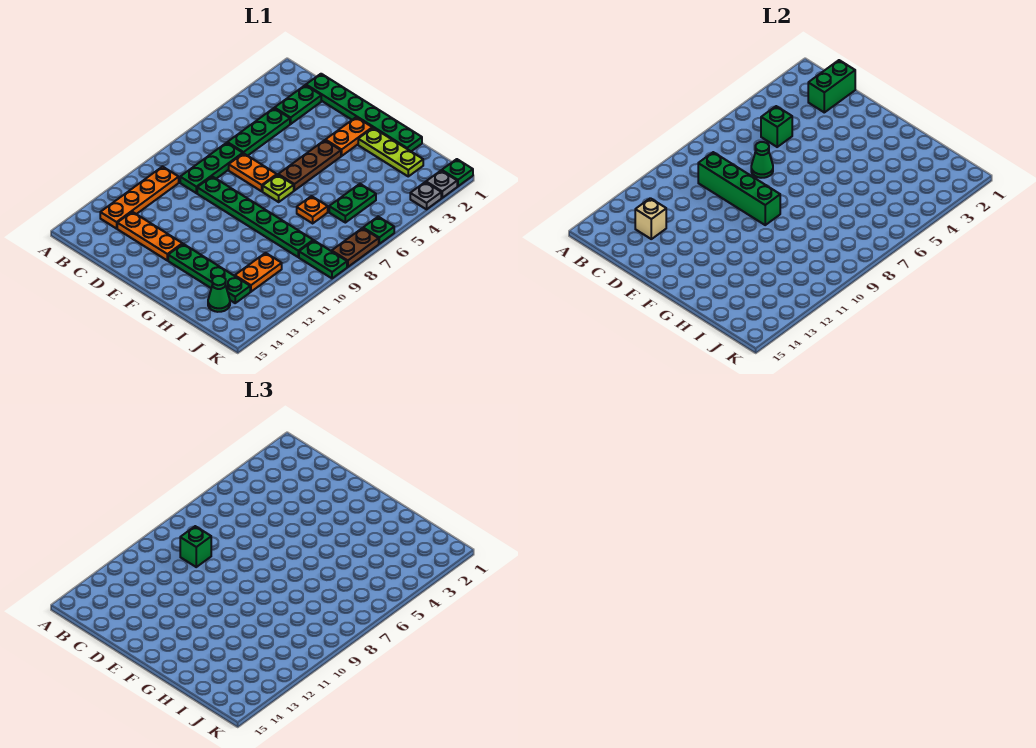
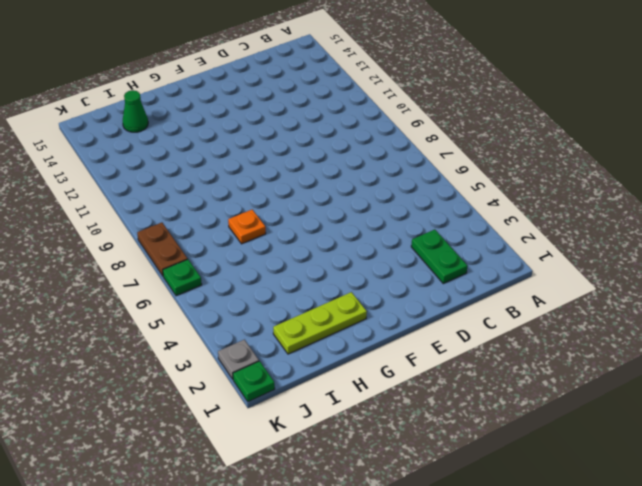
none -> orange 1x4 plate [100,167,179,229]
none -> green 1x6 plate [306,74,422,151]
none -> green 1x3 plate [227,108,290,156]

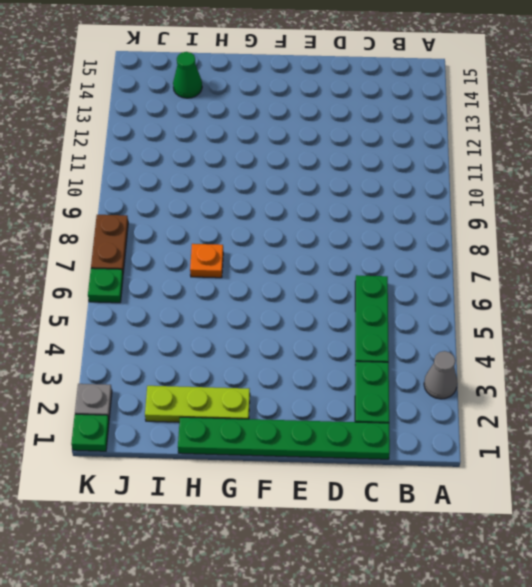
grey 1x1 cone [424,351,457,399] -> none
none -> orange 1x4 plate [100,167,179,229]
none -> green 1x3 plate [180,143,243,193]
none -> orange 1x3 plate [117,212,182,260]

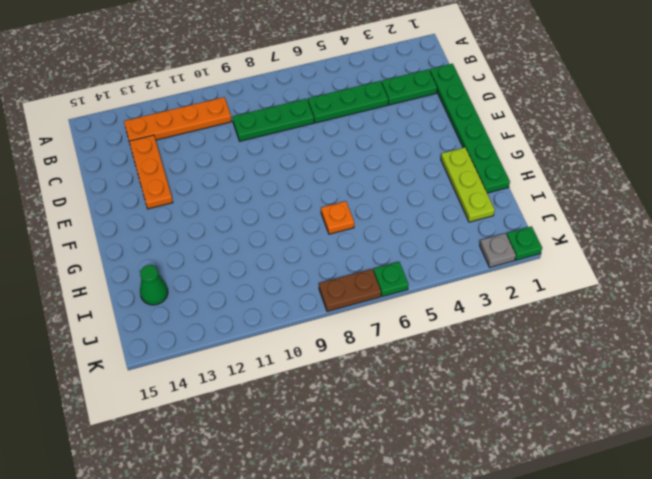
none -> orange 1x2 plate [229,153,277,191]
none -> green 1x6 plate [197,176,313,257]
none -> orange 1x2 plate [326,117,372,156]

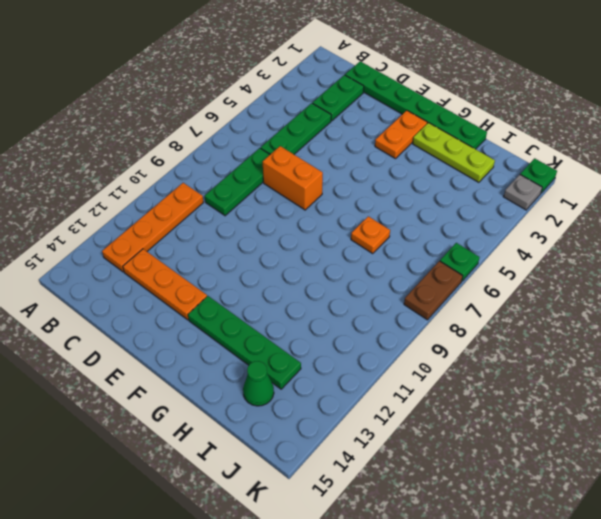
orange 1x2 brick [263,146,323,210] -> orange 1x2 plate [229,153,277,191]
none -> green 1x6 plate [197,176,313,257]
none -> brown 1x3 plate [278,140,341,191]
none -> lime 1x1 plate [263,175,294,202]

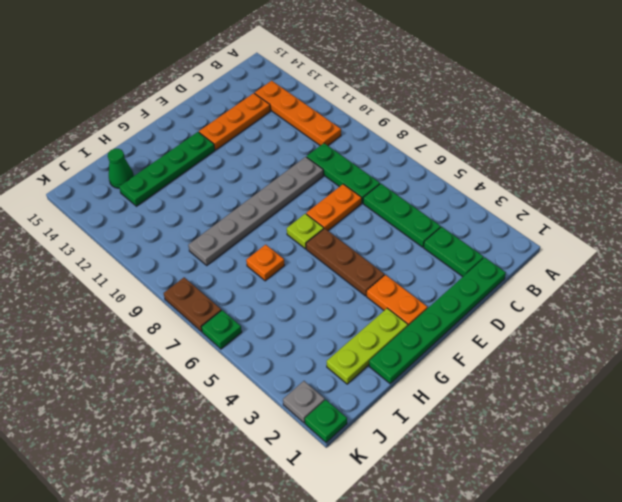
grey 1x6 plate [188,157,323,265] -> green 1x6 plate [197,176,313,257]
none -> green 1x2 plate [329,184,376,223]
none -> orange 1x2 plate [235,253,282,292]
none -> green 1x2 plate [299,241,347,278]

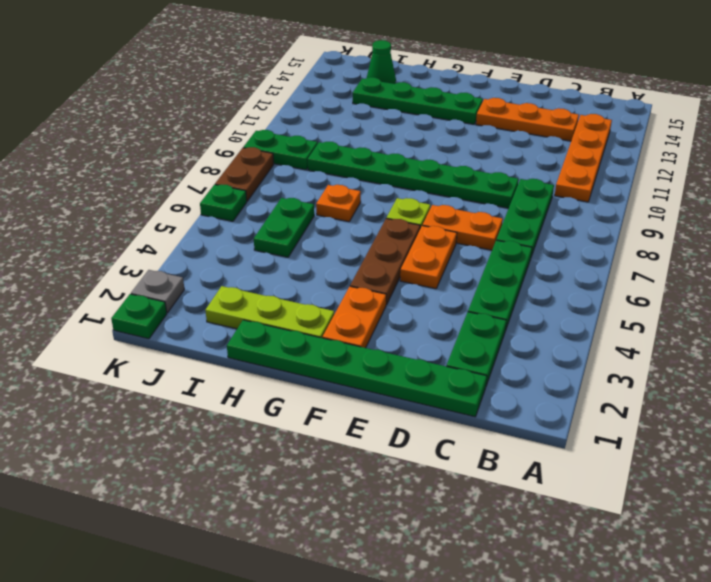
orange 1x2 plate [400,226,457,289] -> orange 1x2 plate moved to [235,253,282,292]
none -> grey 1x1 plate [410,182,441,209]
none -> green 1x2 brick [808,60,855,112]
none -> green 1x1 brick [761,106,792,147]

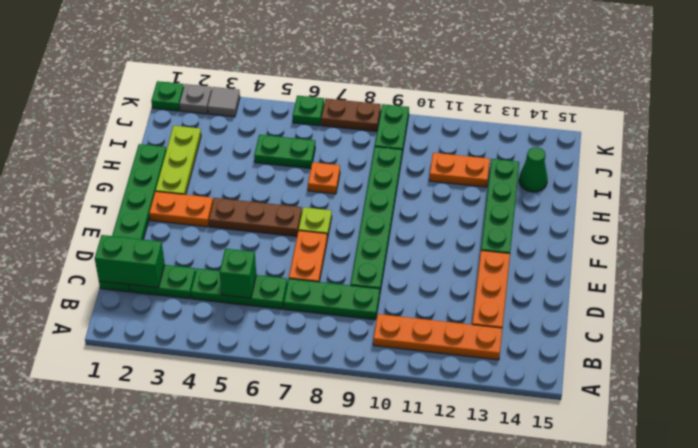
grey 1x1 tile [208,87,240,117] -> grey 1x1 plate [410,182,441,209]
none -> green 1x4 brick [698,152,780,225]
none -> tan 1x1 brick [635,198,666,239]
none -> green 1x1 cone [751,142,773,178]

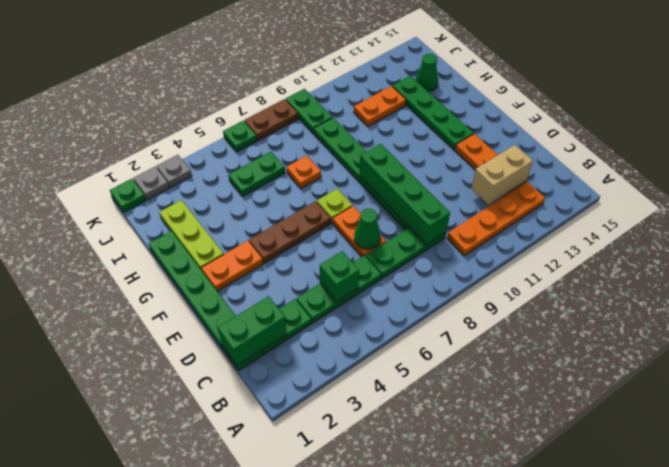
tan 1x2 brick [471,145,533,205] -> tan 1x1 brick [635,198,666,239]
none -> green 1x1 brick [180,526,211,567]

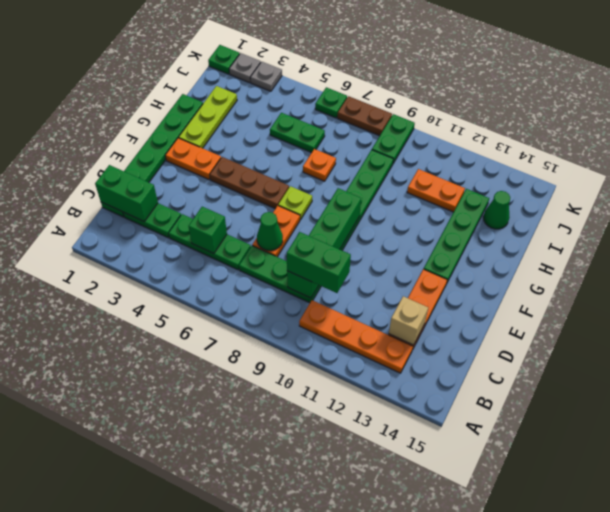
green 1x2 brick [287,232,351,293] -> green 1x1 brick [180,526,211,567]

